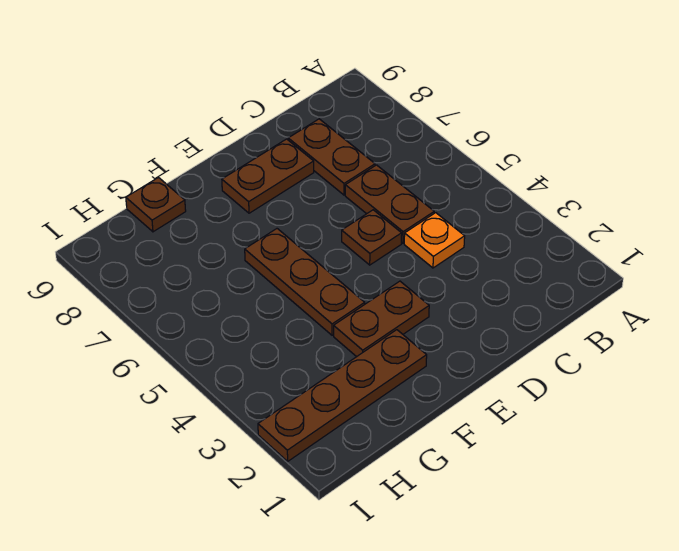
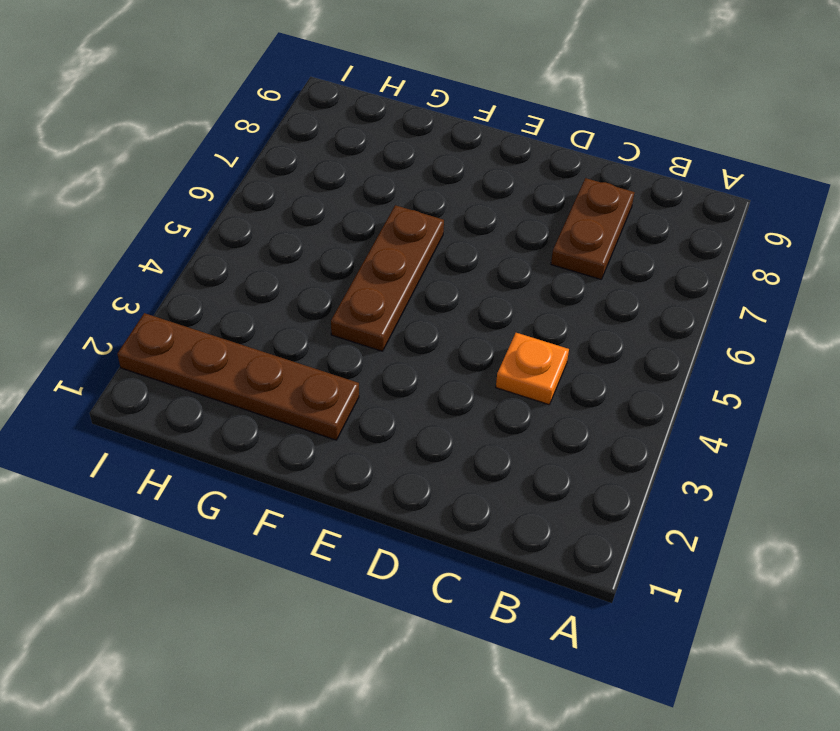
none -> brown 1x2 plate [345,165,434,243]
none -> brown 1x1 plate [342,210,402,265]

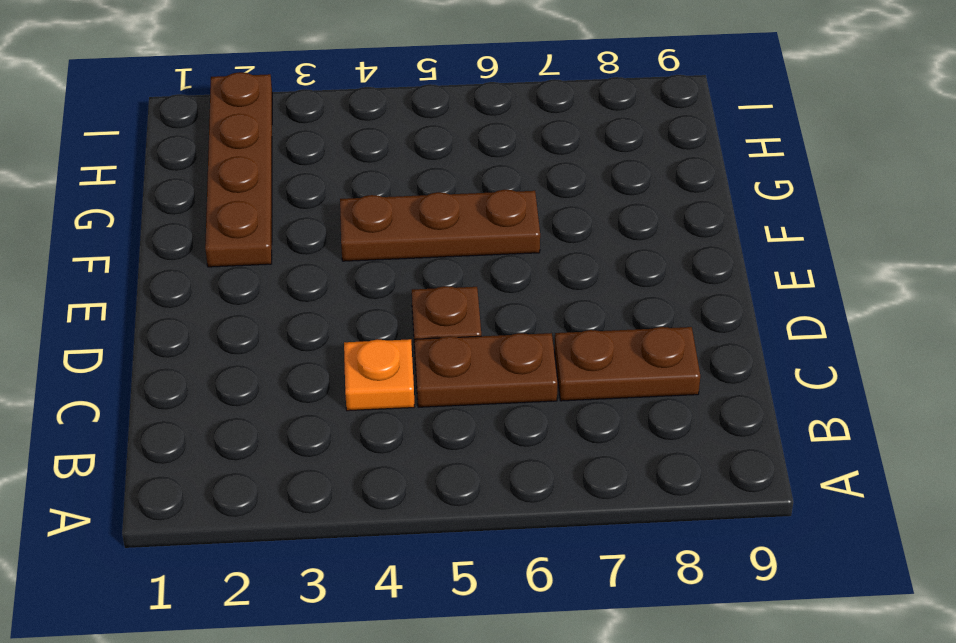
none -> brown 1x2 plate [222,139,314,213]
none -> brown 1x2 plate [334,281,429,357]

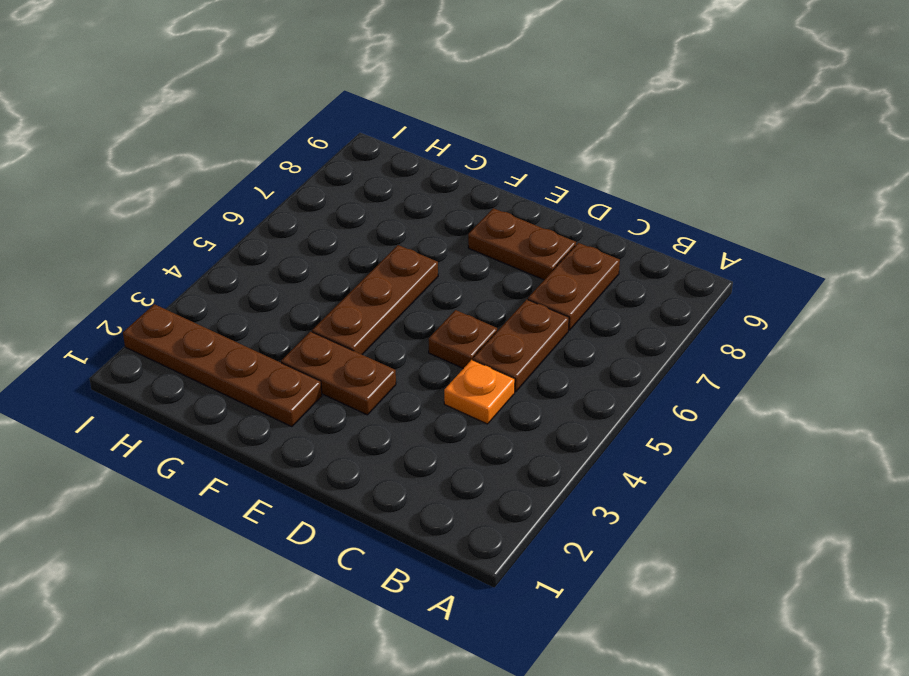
none -> brown 1x1 plate [126,178,186,232]

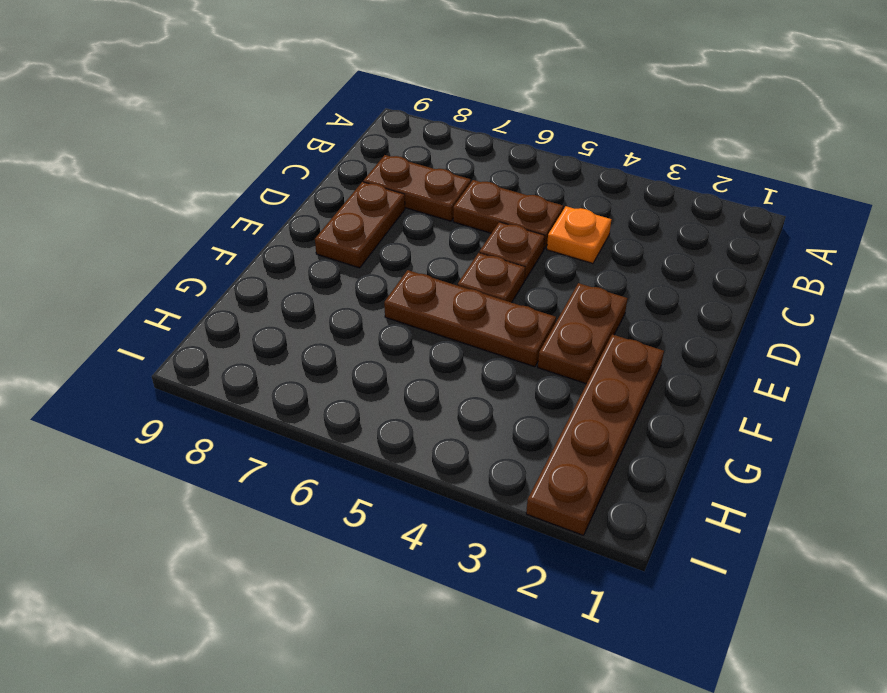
brown 1x1 plate [458,253,525,303] -> brown 1x1 plate moved to [126,178,186,232]

